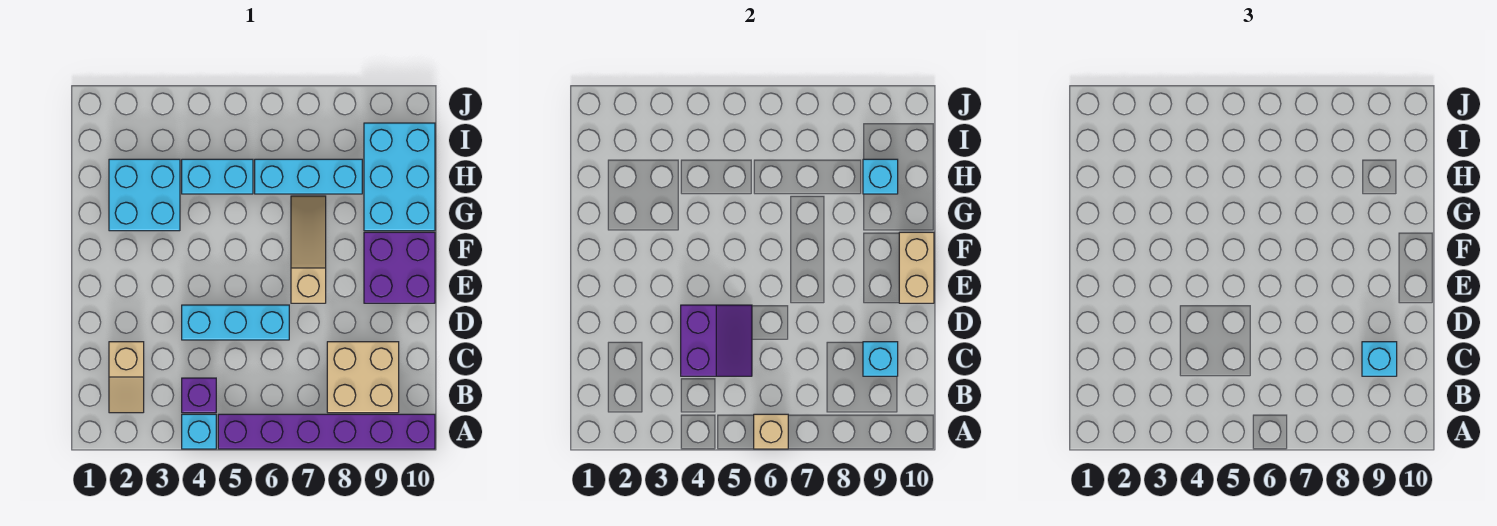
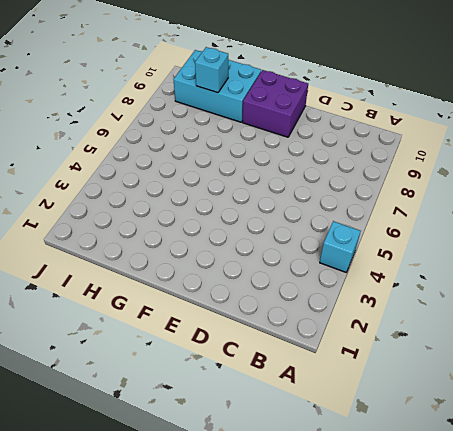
none -> purple 1x6 brick [218,414,435,449]
none -> tan 1x2 slope [109,342,144,413]
none -> purple 1x1 brick [182,378,216,413]

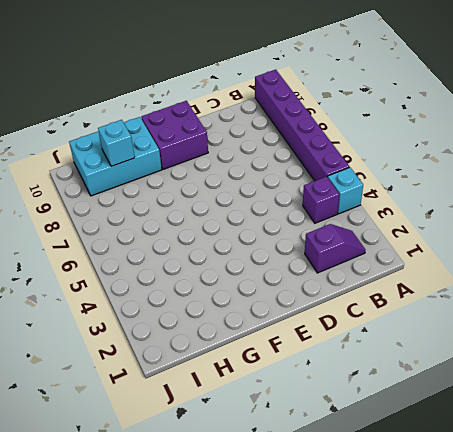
purple 1x2 slope [305,224,365,273] -> tan 1x2 slope [109,342,144,413]
none -> tan 2x2 brick [327,342,399,413]
none -> cyan 1x3 brick [182,305,289,340]
none -> tan 1x3 slope [291,196,326,303]

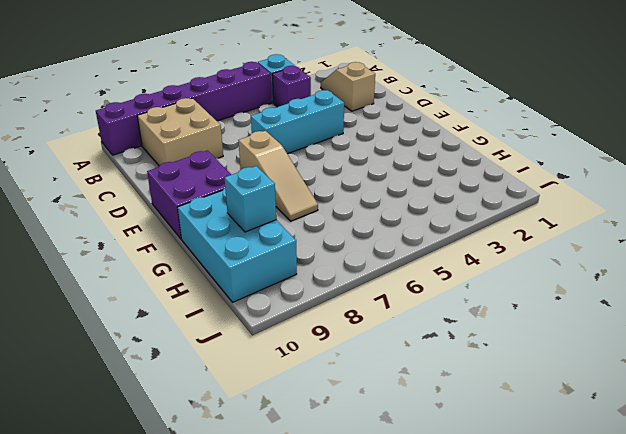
none -> cyan 2x2 brick [109,159,180,231]
none -> cyan 1x2 brick [182,159,253,194]
none -> cyan 1x3 brick [255,159,362,194]

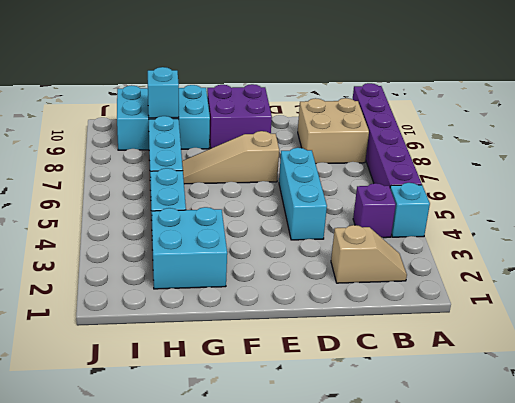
none -> tan 1x1 brick [754,414,788,449]
none -> purple 2x2 slope [681,305,752,376]
none -> cyan 1x1 brick [863,342,898,376]

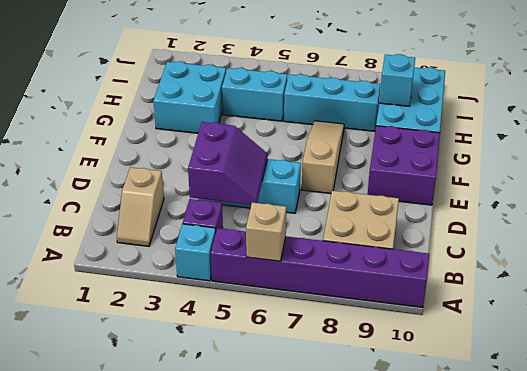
none -> cyan 1x1 brick [863,342,898,376]
none -> tan 1x2 brick [899,232,934,303]
none -> cyan 1x1 brick [1362,342,1397,376]

